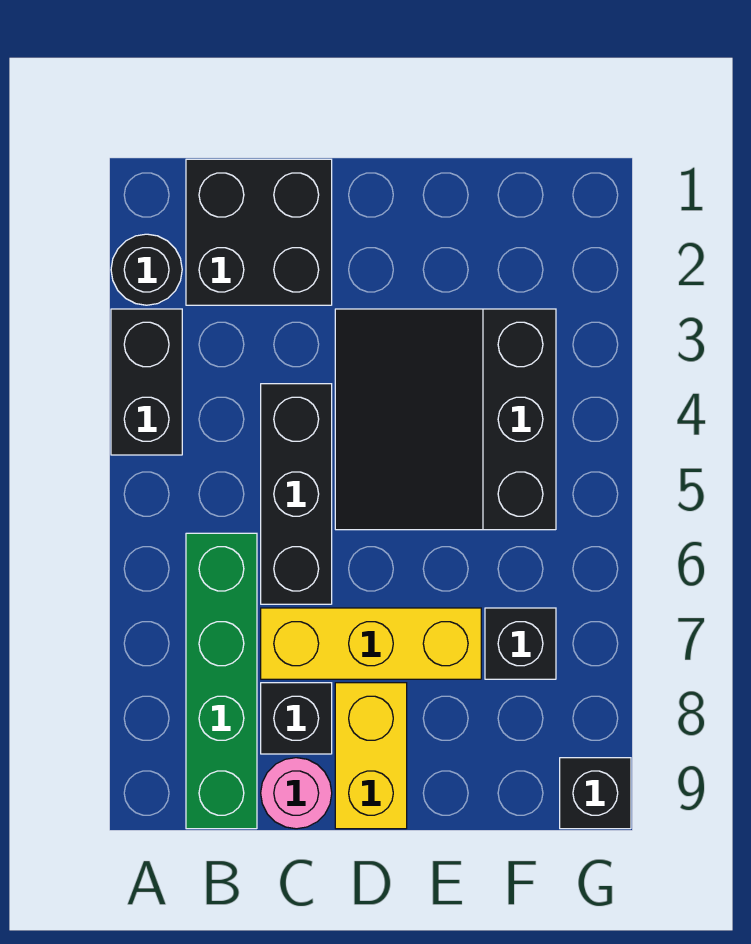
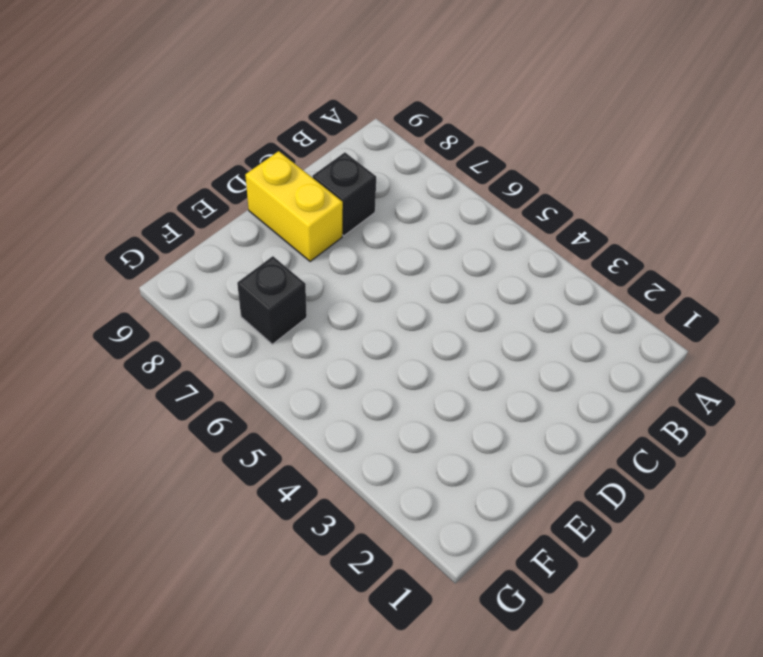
none -> black 1x1 round brick [111,234,182,305]
none -> black 1x2 brick [111,309,182,455]
none -> black 2x2 brick [186,159,332,305]

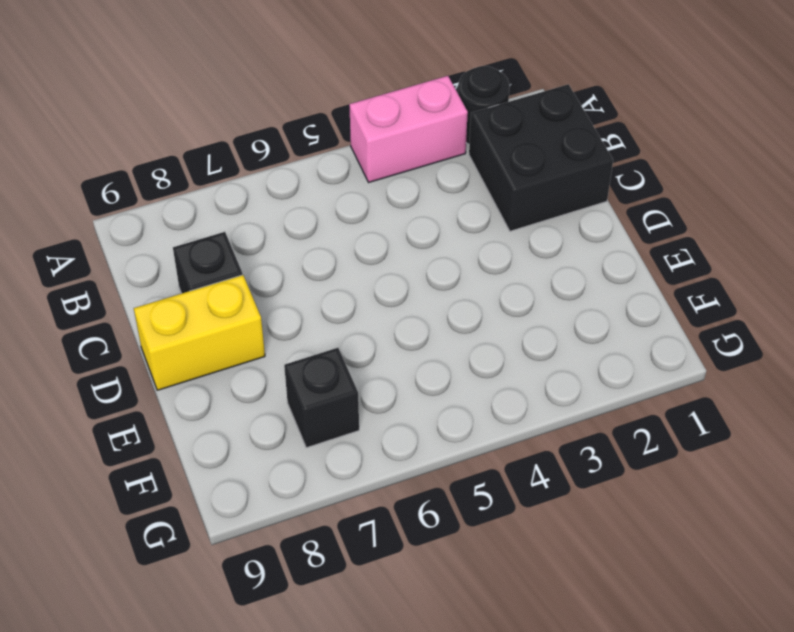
pink 1x2 brick [349,76,468,182] -> black 1x2 brick [111,309,182,455]
none -> green 1x4 brick [186,533,257,829]
none -> black 1x3 brick [261,384,332,604]
none -> yellow 1x3 brick [261,608,481,679]

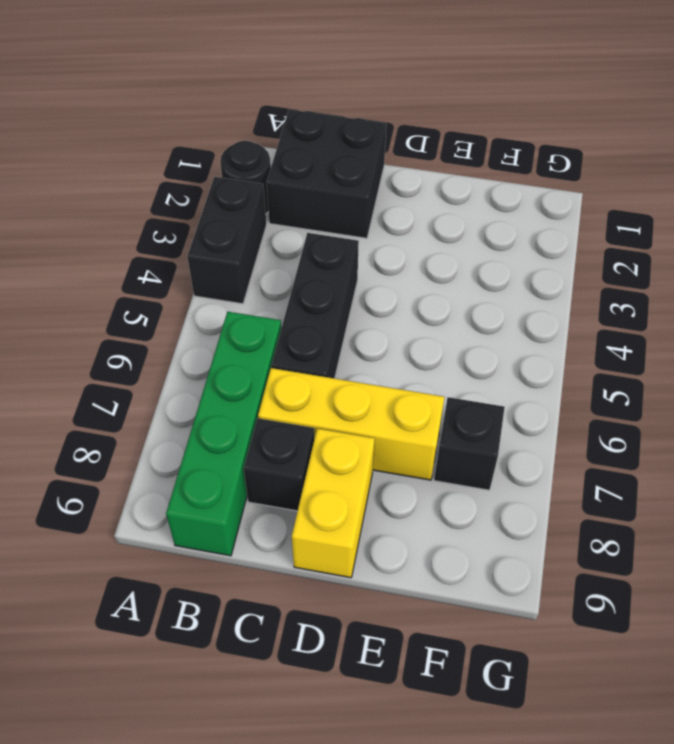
none -> pink 1x1 round brick [261,758,332,829]
none -> black 3x3 slope [335,309,556,530]
none -> black 1x1 brick [560,758,631,829]

